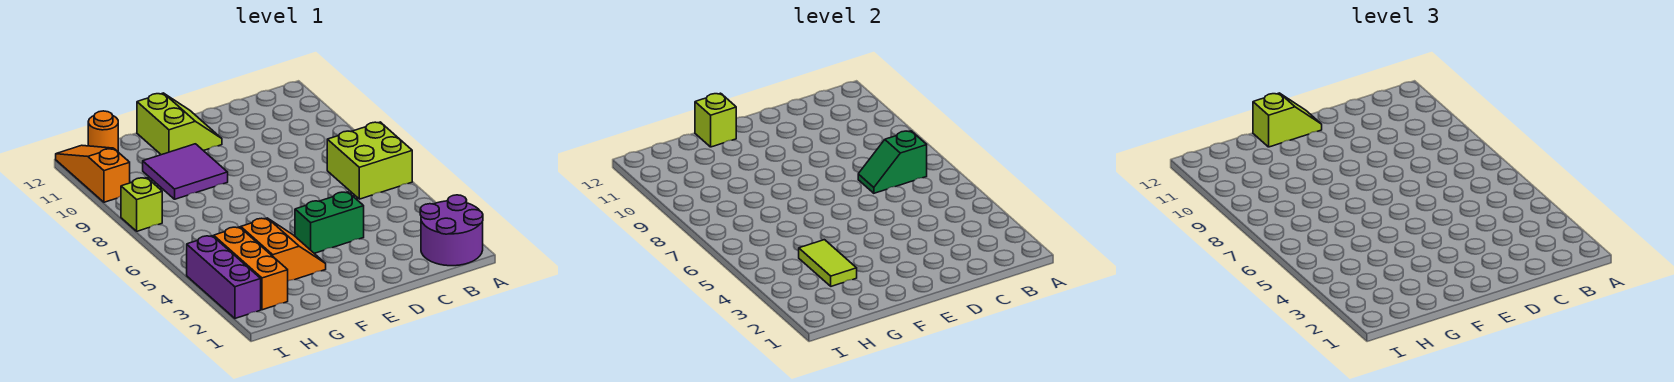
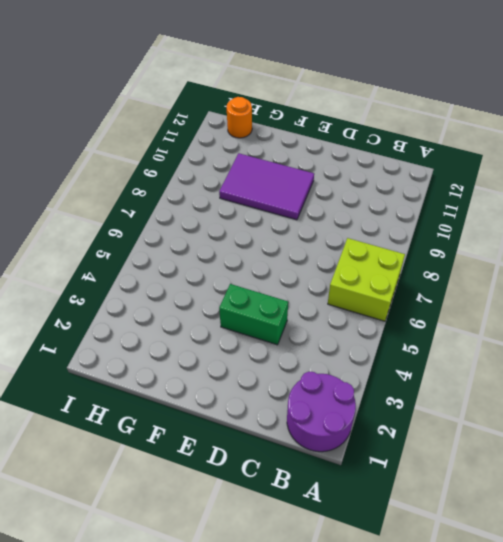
purple 2x3 tile [219,153,314,220] -> purple 2x2 tile [143,144,228,199]
none -> lime 2x2 slope [137,93,222,155]
none -> orange 2x2 slope [241,218,326,281]
none -> orange 1x3 brick [214,227,288,310]

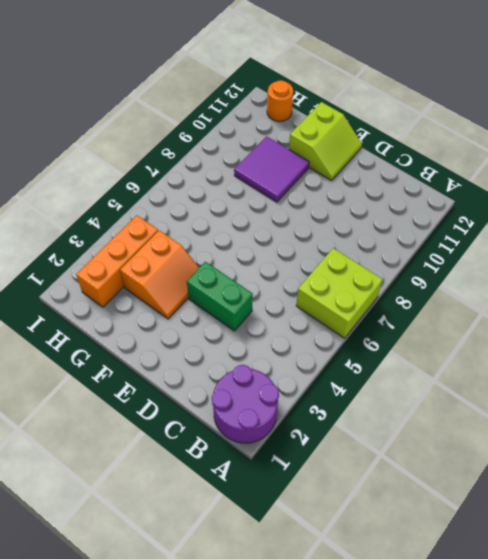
none -> purple 1x3 brick [187,236,261,318]
none -> lime 1x1 brick [121,178,162,231]
none -> orange 1x3 slope [56,145,130,202]

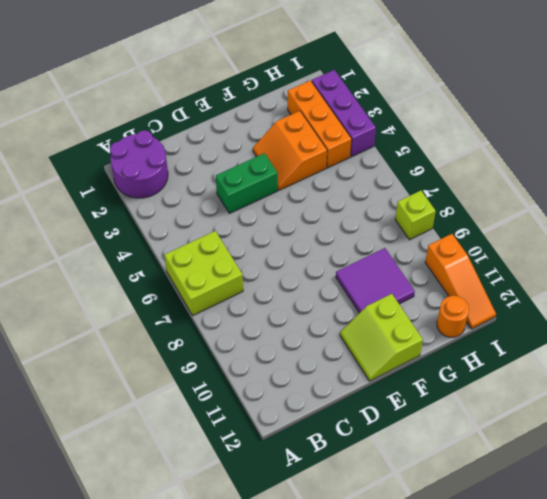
none -> green 1x2 slope [858,131,927,193]
none -> lime 1x1 brick [695,93,736,147]
none -> lime 1x2 tile [799,240,857,286]

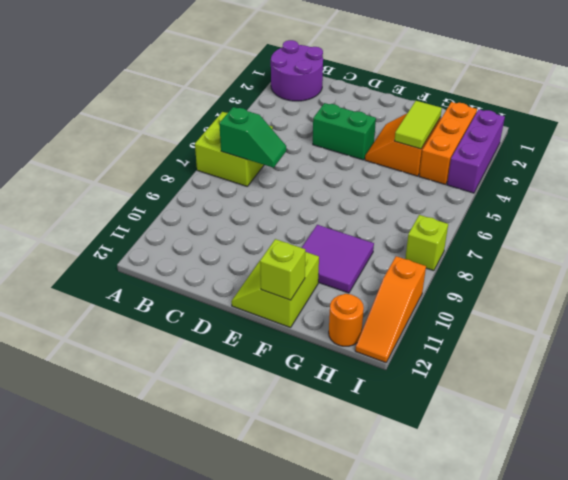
none -> lime 1x2 slope [1253,93,1322,147]

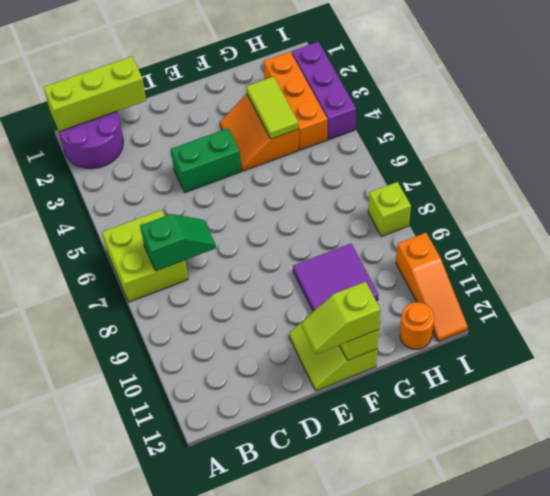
lime 1x3 brick [44,56,146,132] -> none

